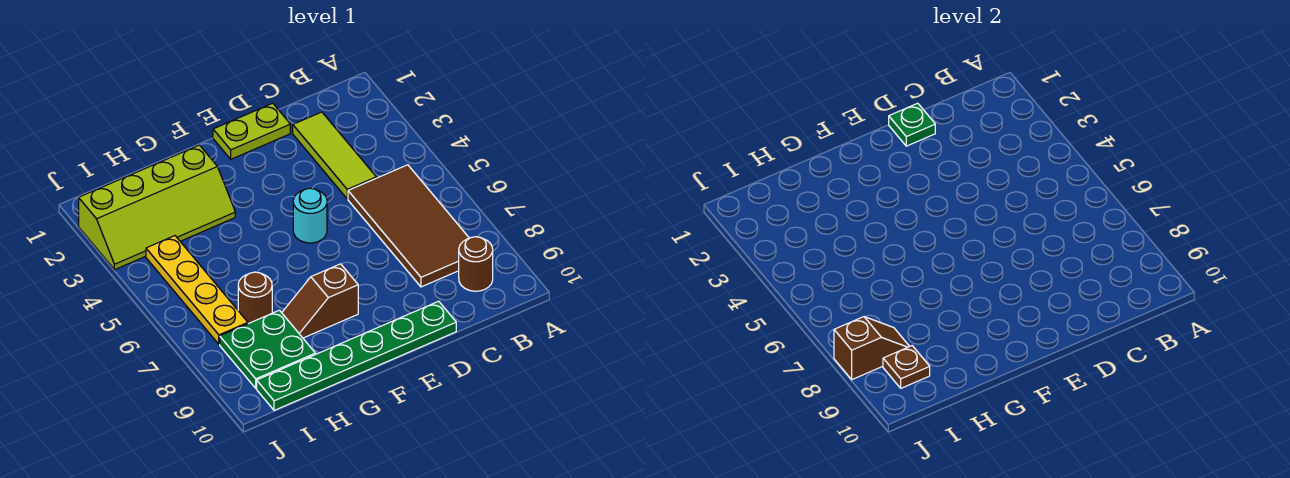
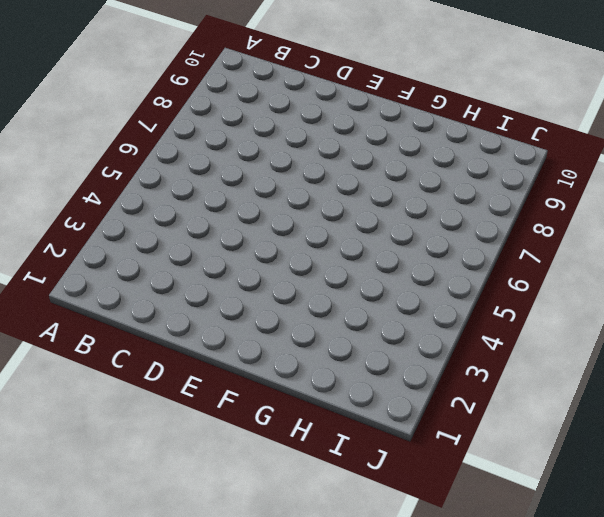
none -> brown 2x4 tile [348,165,469,287]
none -> brown 1x1 round brick [459,237,493,291]
none -> lime 1x3 tile [293,112,376,199]

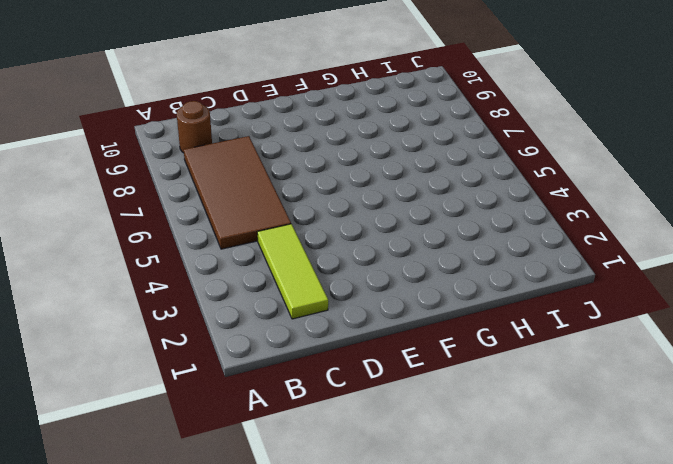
none -> lime 1x2 plate [213,103,290,159]
none -> green 1x6 plate [257,301,456,410]
none -> cyan 1x1 round brick [293,188,327,243]

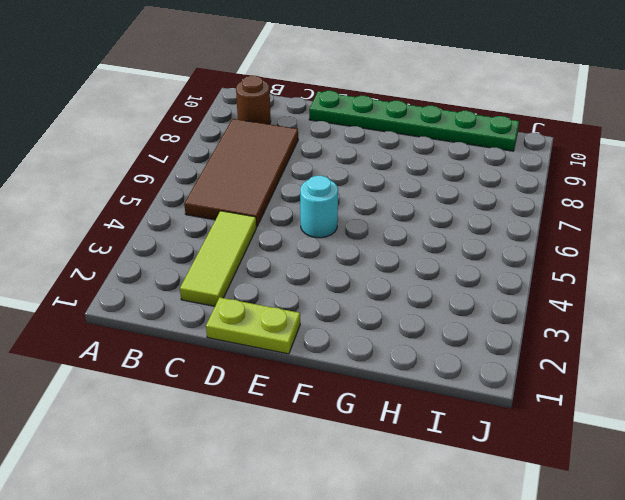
none -> brown 1x2 slope [282,264,358,338]
none -> lime 2x4 slope [79,145,235,270]
none -> brown 1x1 round brick [238,272,272,324]

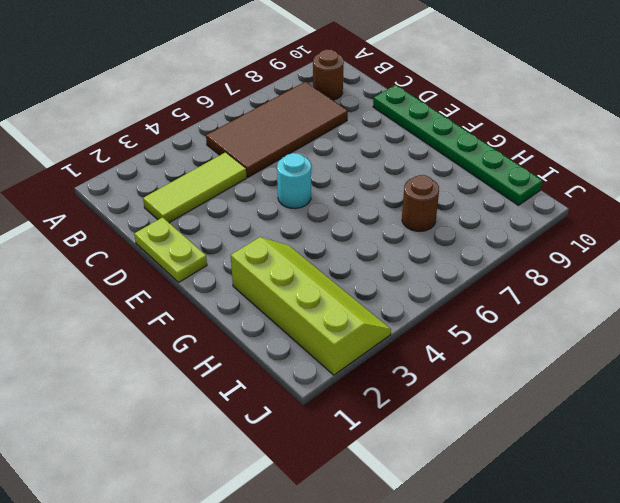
none -> brown 1x2 slope [282,264,358,338]
none -> green 2x2 plate [220,310,315,388]
none -> yellow 1x4 plate [146,236,248,344]

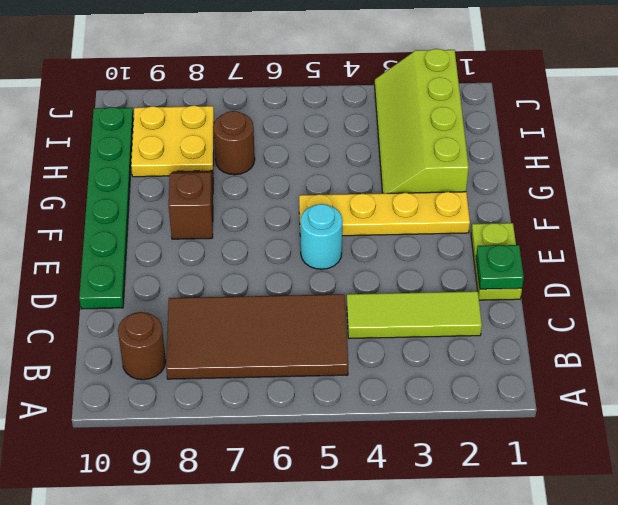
yellow 1x4 plate [299,192,470,236] -> yellow 1x4 plate moved to [146,236,248,344]
yellow 2x2 plate [131,105,214,177] -> green 2x2 plate [220,310,315,388]
none -> brown 1x2 slope [834,317,909,380]
none -> brown 1x1 plate [883,346,930,388]

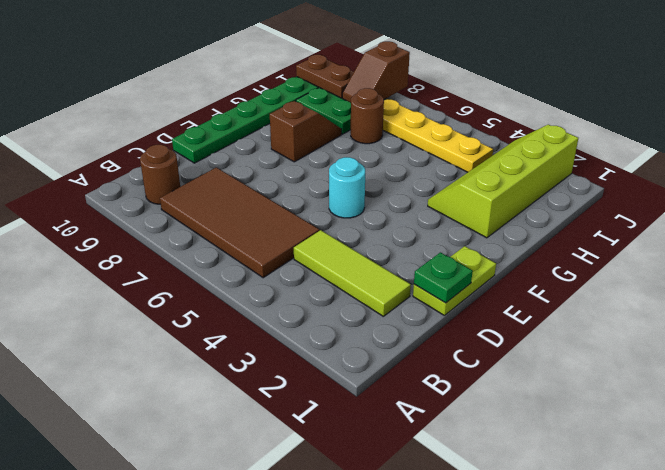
brown 1x2 plate [296,55,354,98] -> brown 1x1 plate [883,346,930,388]

